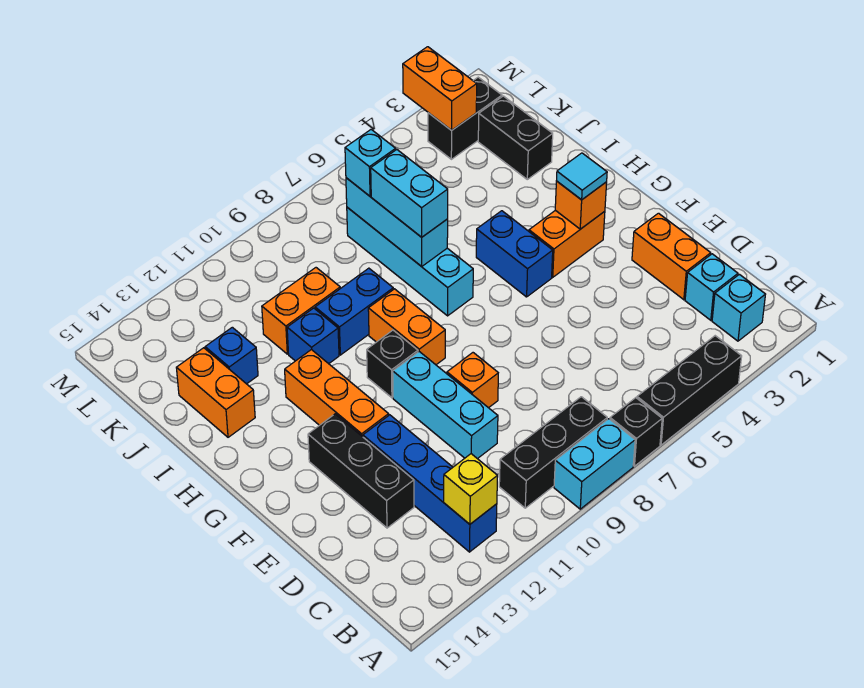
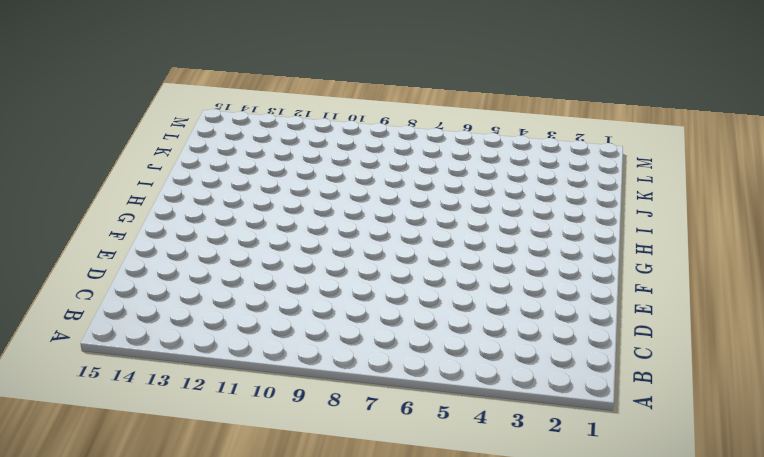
none -> black 1x3 brick [637,336,742,445]
none -> black 1x1 brick [610,398,662,466]
none -> cyan 1x2 brick [554,419,635,509]
none -> cyan 1x1 brick [712,274,766,341]

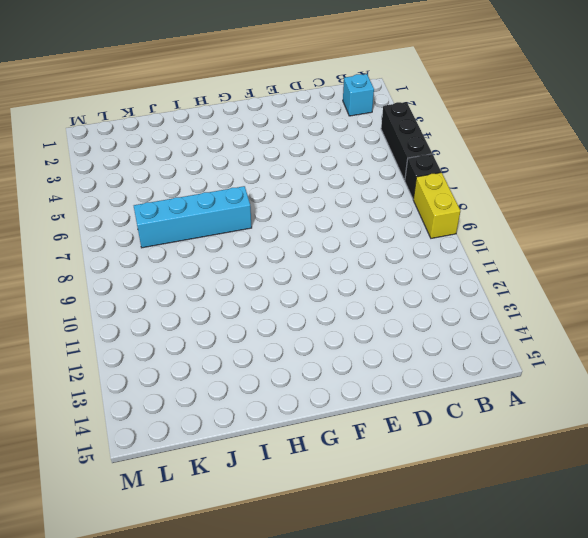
yellow 1x2 brick [413,173,460,238] -> cyan 1x2 brick [554,419,635,509]
none -> black 1x3 brick [499,397,607,508]
none -> blue 1x4 brick [363,415,497,552]
none -> cyan 1x1 brick [685,254,738,320]
none -> orange 1x2 brick [632,213,711,300]

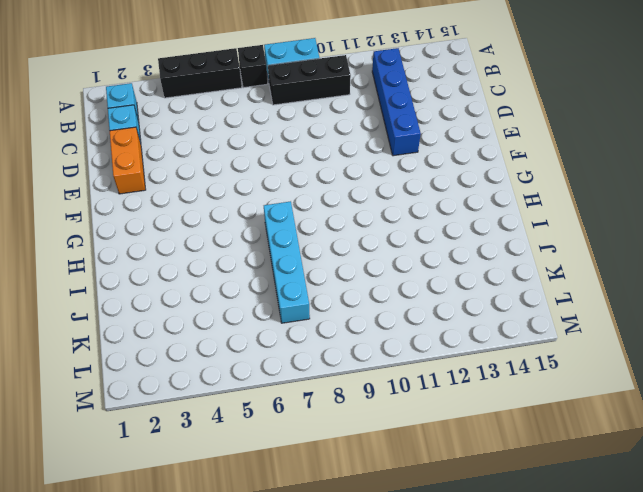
none -> cyan 1x3 brick [393,352,498,459]
none -> black 1x3 brick [308,414,414,528]
none -> orange 1x1 brick [447,353,498,408]
none -> orange 1x3 brick [285,350,389,437]

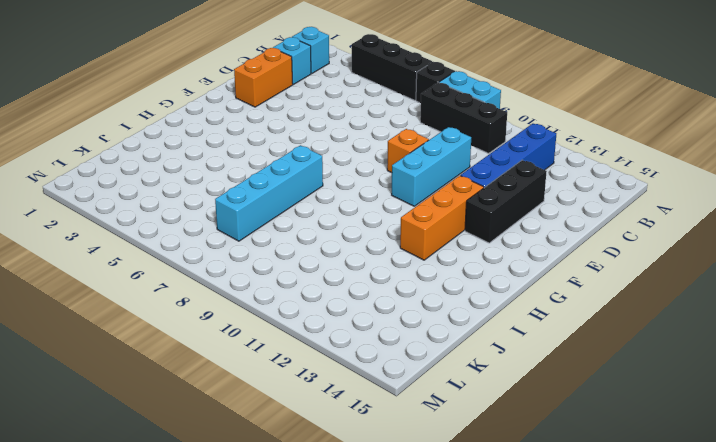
none -> orange 1x2 brick [529,210,605,277]
none -> blue 1x2 brick [476,211,553,297]
none -> orange 1x2 brick [368,289,445,365]
none -> black 1x1 brick [367,330,418,398]

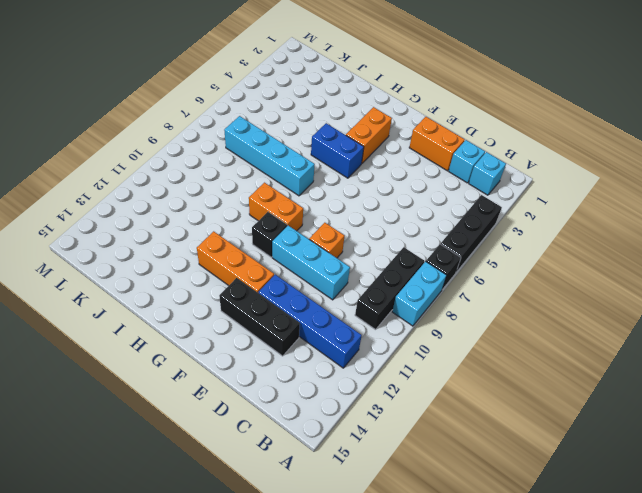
none -> blue 1x2 brick [315,268,393,355]
none -> blue 1x1 brick [287,308,339,364]
none -> orange 1x2 brick [176,348,255,437]
none -> black 1x2 brick [478,96,553,179]

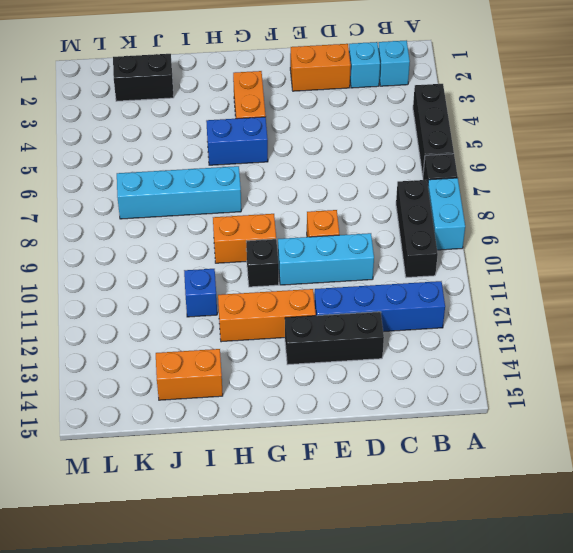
none -> blue 1x2 brick [315,268,393,355]
none -> orange 1x2 brick [262,268,340,354]
none -> blue 1x1 brick [205,327,258,384]
none -> black 1x2 brick [428,77,502,159]

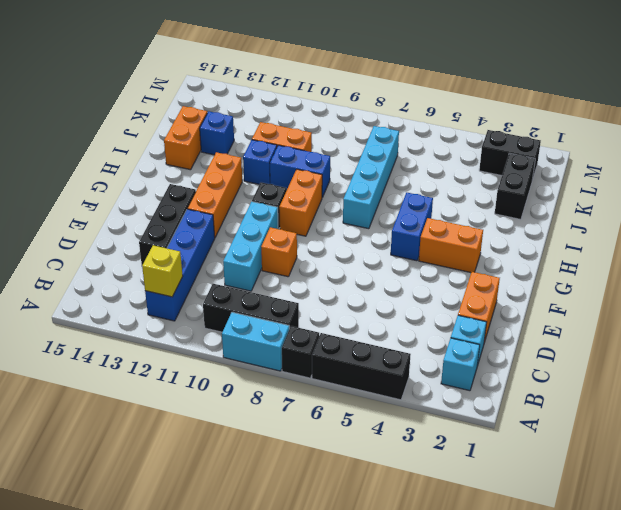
none -> orange 1x1 brick [555,181,607,229]
none -> cyan 1x3 brick [346,178,448,266]
none -> orange 1x2 brick [403,47,477,130]
none -> cyan 1x1 tile [557,153,607,200]

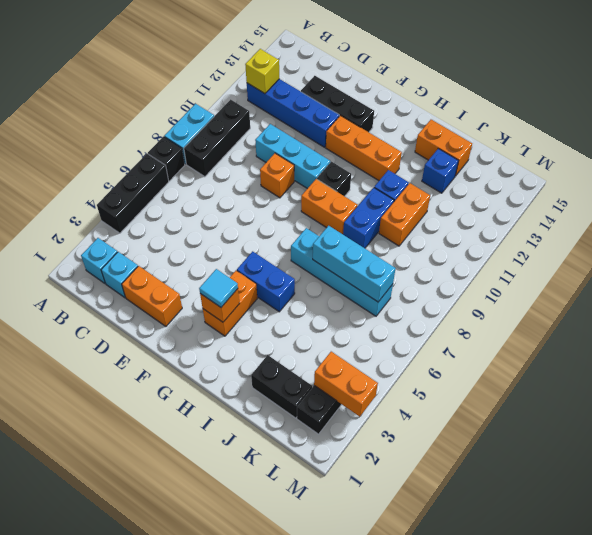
none -> cyan 1x2 brick [371,150,448,237]
none -> cyan 1x1 brick [345,130,396,196]

